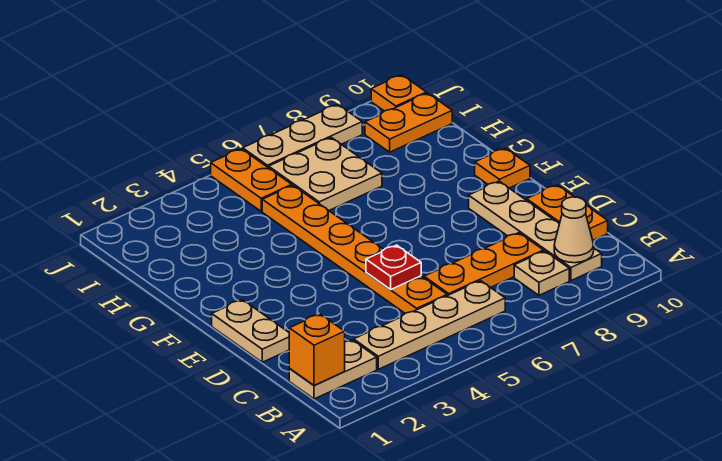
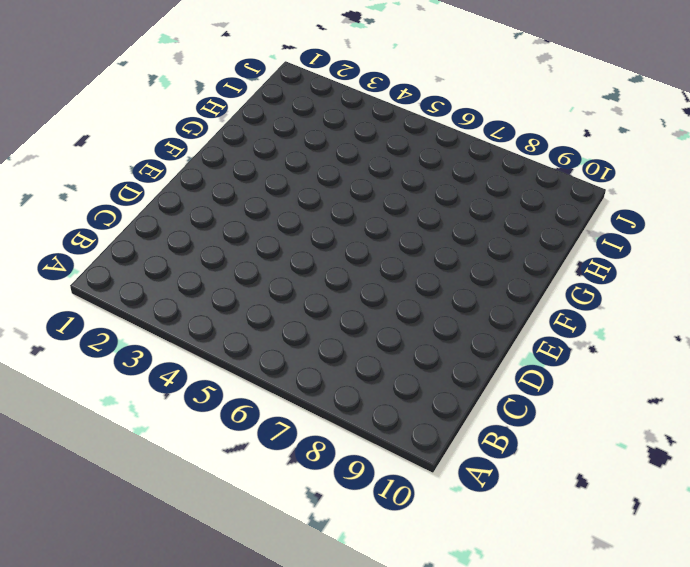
none -> tan 1x2 plate [289,340,377,399]
none -> tan 1x4 plate [354,281,505,369]
none -> tan 1x1 plate [514,251,569,295]

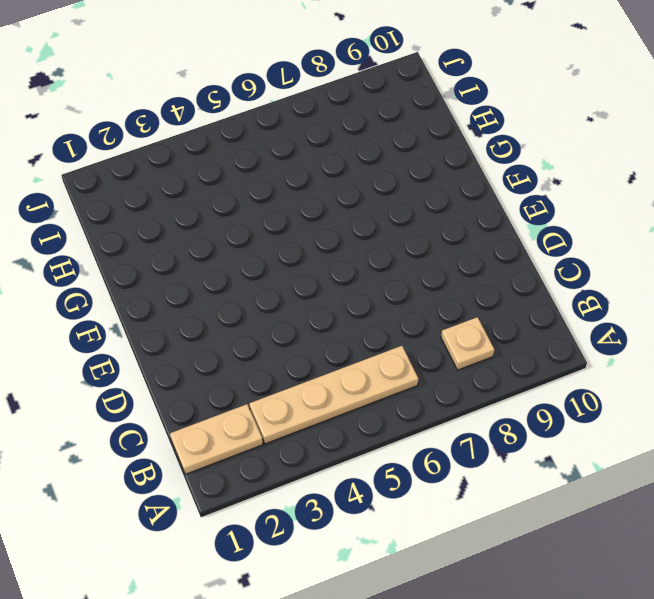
none -> tan 1x4 plate [469,181,602,281]
none -> orange 1x6 plate [262,185,447,313]
none -> orange 1x3 plate [424,233,544,296]

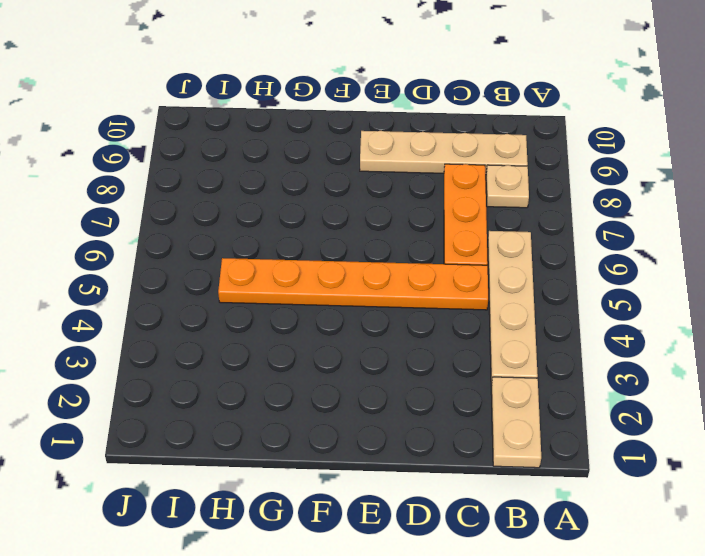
none -> orange 1x2 plate [527,185,608,240]
none -> tan 1x2 plate [212,300,289,362]
none -> orange 1x1 plate [475,148,530,188]

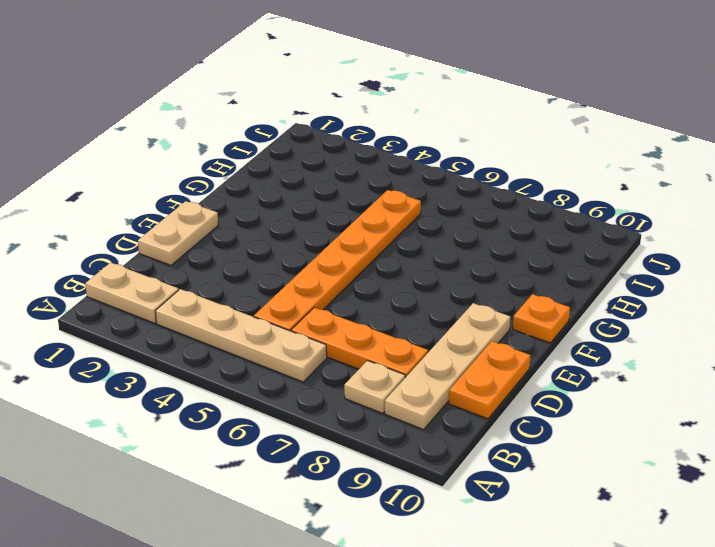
none -> tan 2x2 plate [269,137,382,210]
none -> orange 1x2 plate [211,149,292,211]
none -> orange 1x2 plate [365,93,452,152]

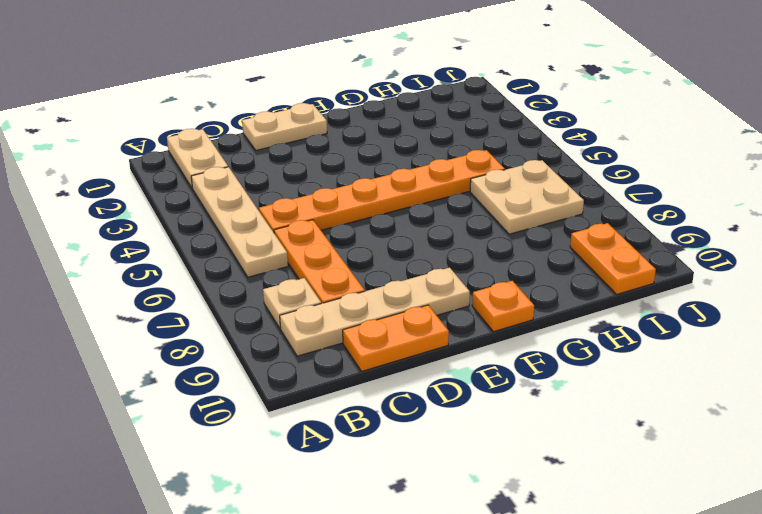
none -> orange 1x2 plate [211,149,292,211]
none -> tan 1x3 plate [243,104,362,168]
none -> orange 1x1 plate [371,75,426,111]

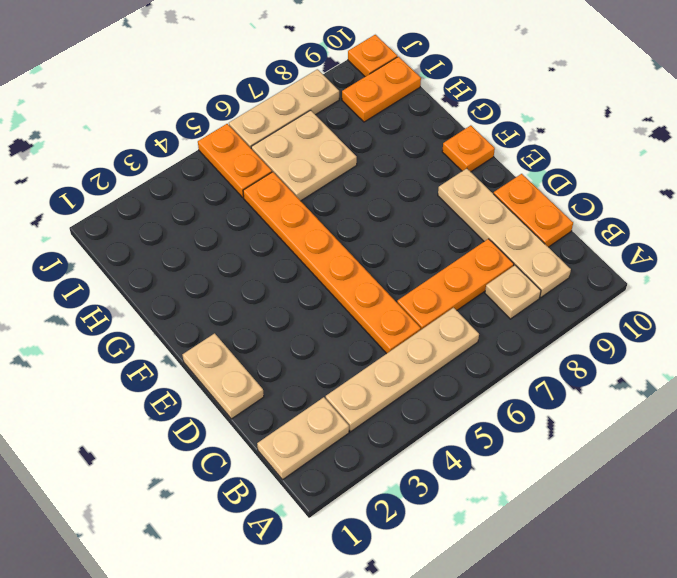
none -> orange 1x1 brick [289,314,345,386]
none -> tan 1x1 cone [554,197,594,263]
none -> red 1x1 plate [366,245,421,290]

